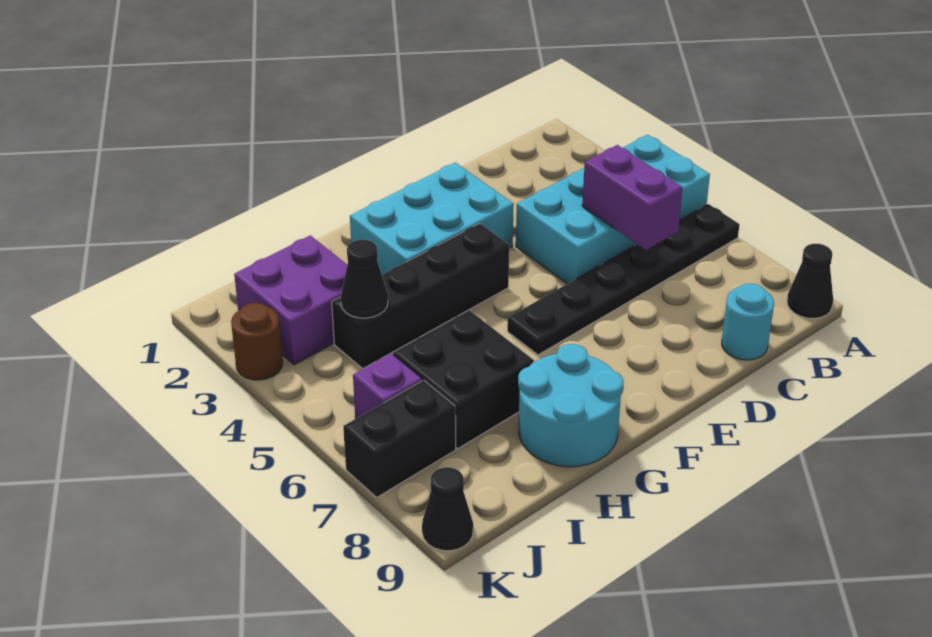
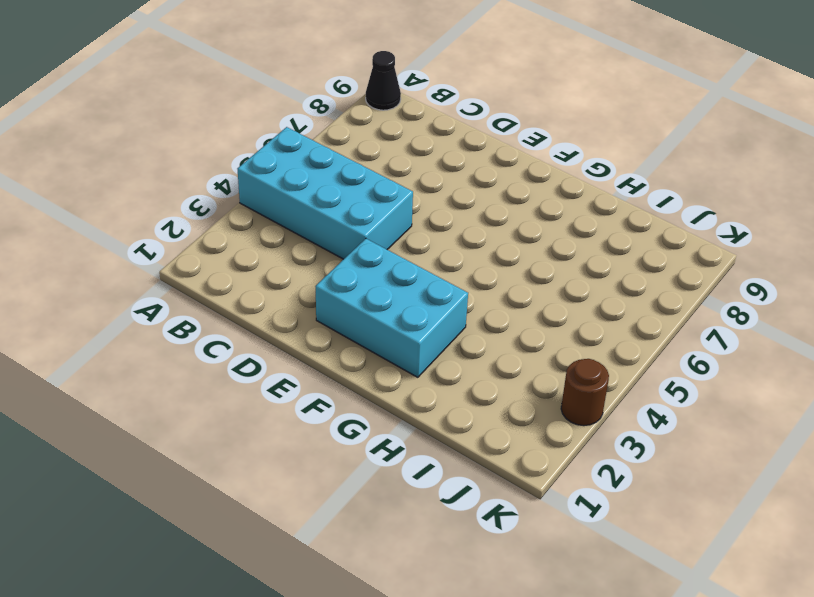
none -> black 1x6 plate [507,204,740,355]
none -> cyan 1x1 round brick [722,284,774,360]
none -> black 1x4 brick [332,223,509,369]

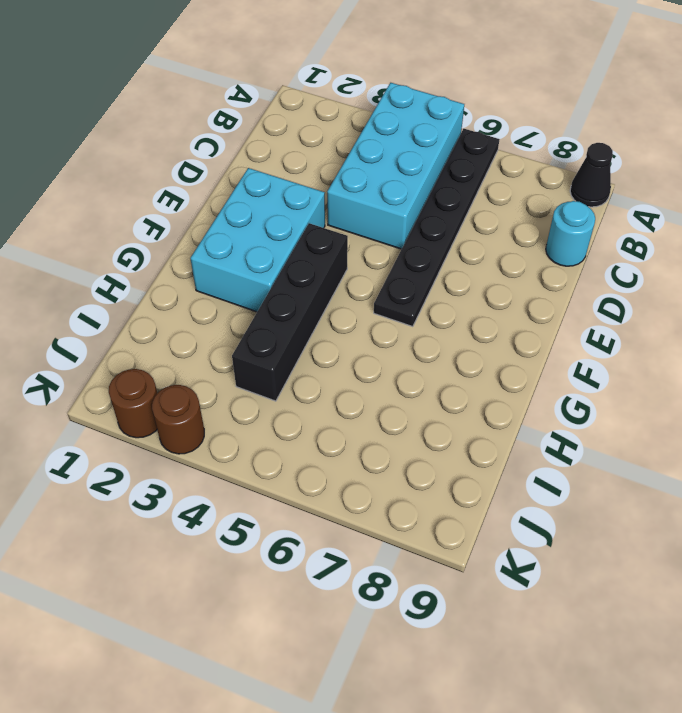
brown 1x1 round brick [109,369,157,438] -> none
none -> cyan 2x2 round brick [518,344,623,467]
none -> black 2x2 brick [393,310,534,449]
none -> purple 2x2 brick [234,235,347,365]

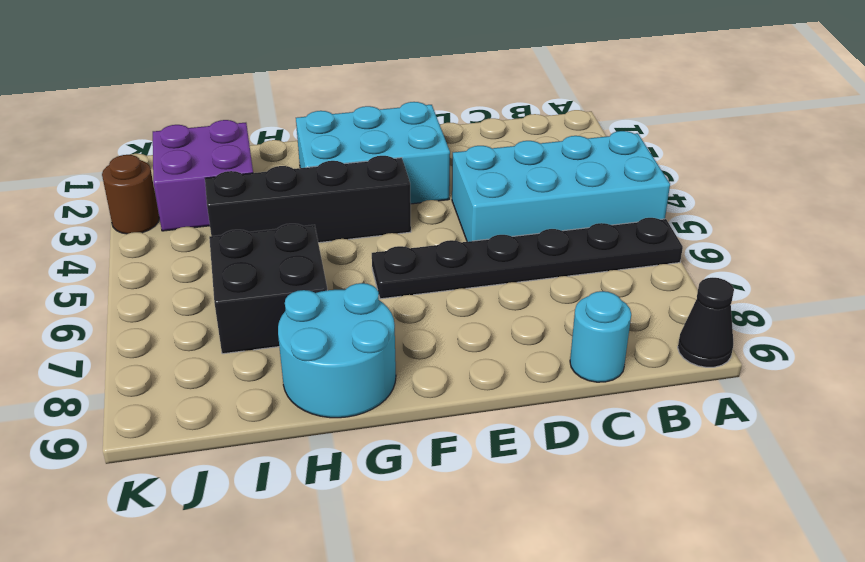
none -> purple 1x1 brick [353,353,422,419]
none -> black 1x2 brick [343,380,456,497]
none -> black 1x1 cone [422,467,473,551]

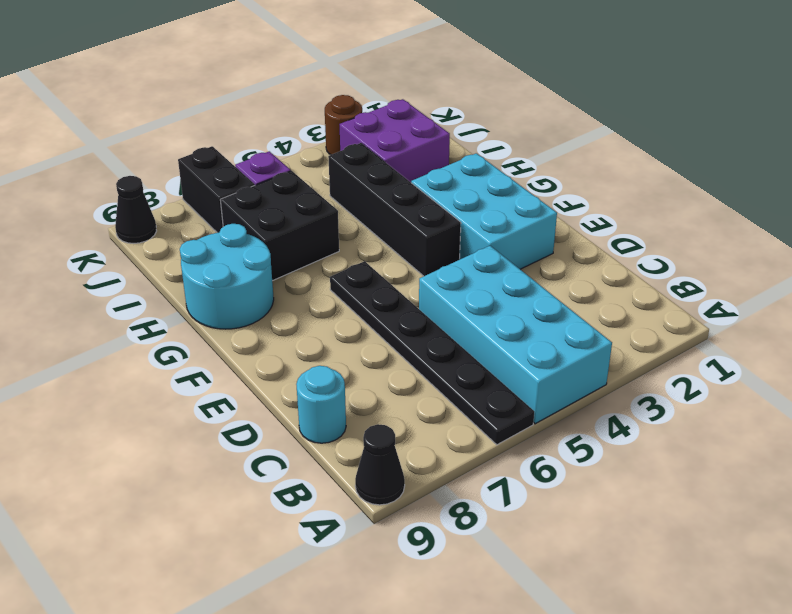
none -> purple 1x2 brick [582,145,683,250]
none -> black 1x1 cone [341,240,388,318]

